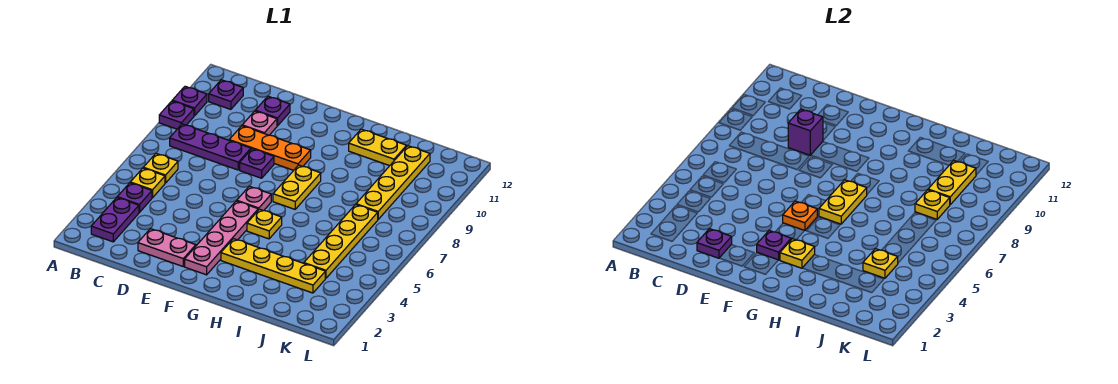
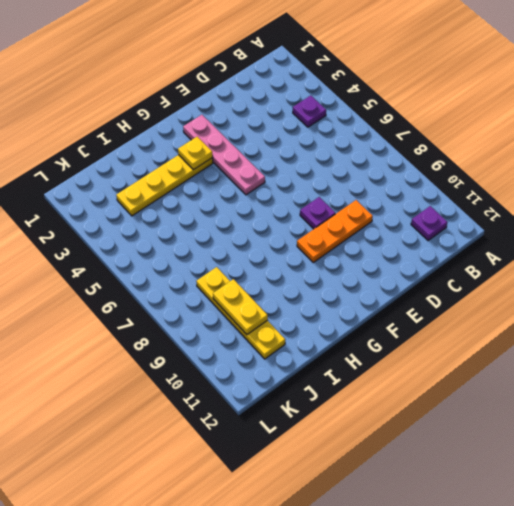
none -> purple 1x1 plate [159,101,194,129]
none -> purple 1x1 plate [172,86,207,116]
none -> purple 1x2 plate [91,198,139,242]
none -> yellow 1x1 plate [130,168,165,198]

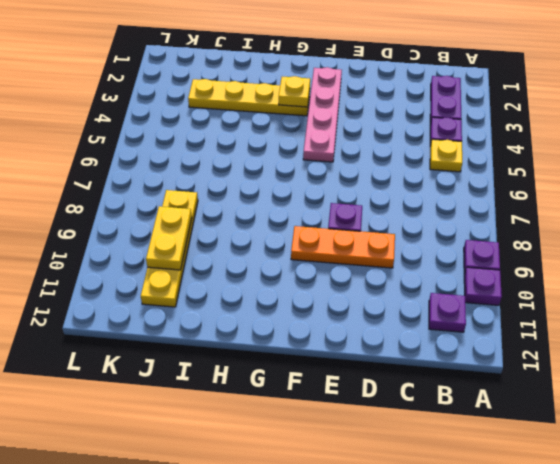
none -> yellow 1x1 plate [143,154,178,183]
none -> purple 1x3 plate [170,124,251,170]
none -> pink 1x2 plate [138,229,196,266]
none -> pink 1x1 plate [242,111,277,135]

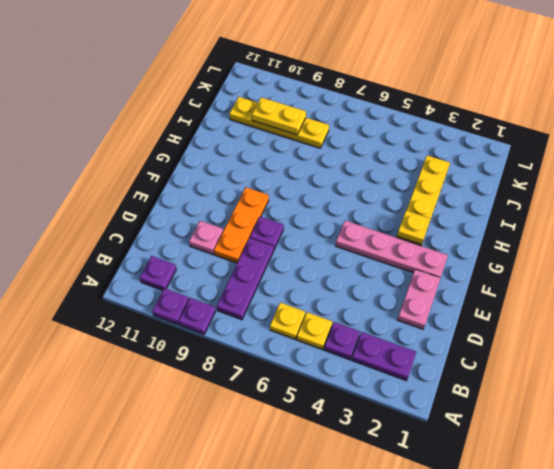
none -> purple 1x1 plate [255,96,290,126]
none -> pink 1x1 plate [237,186,271,211]
none -> yellow 1x1 plate [247,209,282,239]
none -> yellow 1x2 plate [273,165,321,209]

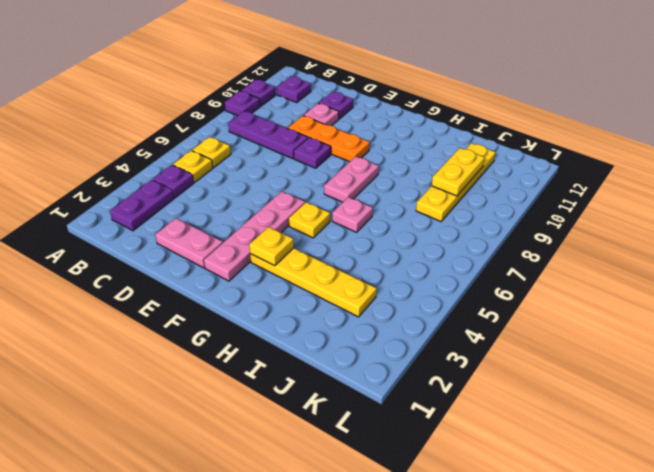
pink 1x2 plate [324,156,379,202] -> yellow 1x2 plate [273,165,321,209]
pink 1x1 plate [332,197,373,232] -> pink 1x1 plate moved to [237,186,271,211]
none -> yellow 1x2 plate [349,129,407,166]
none -> yellow 1x4 plate [304,204,378,278]
none -> purple 1x1 plate [697,229,732,258]
none -> purple 1x1 brick [788,109,823,155]

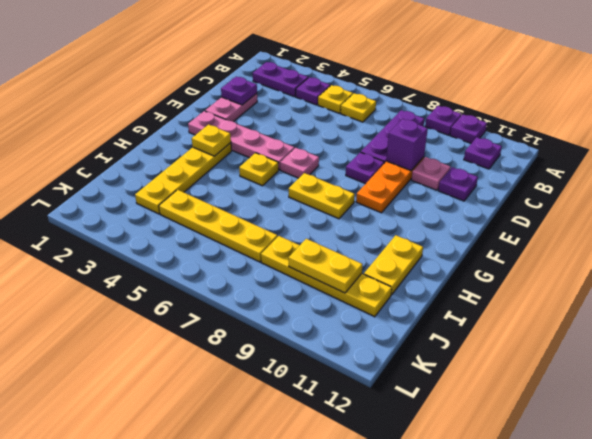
none -> purple 1x1 plate [757,231,791,260]
none -> orange 1x1 plate [783,201,818,231]
none -> yellow 1x2 plate [819,180,867,224]
none -> yellow 1x1 plate [863,249,898,278]

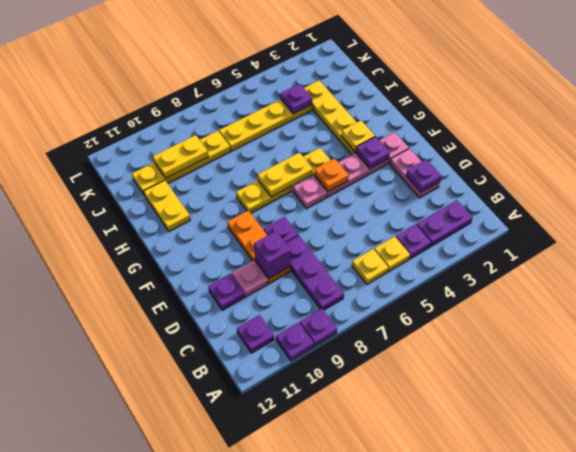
purple 1x1 plate [281,84,312,114] -> yellow 1x1 plate [863,249,898,278]
none -> yellow 1x1 plate [915,190,950,219]

